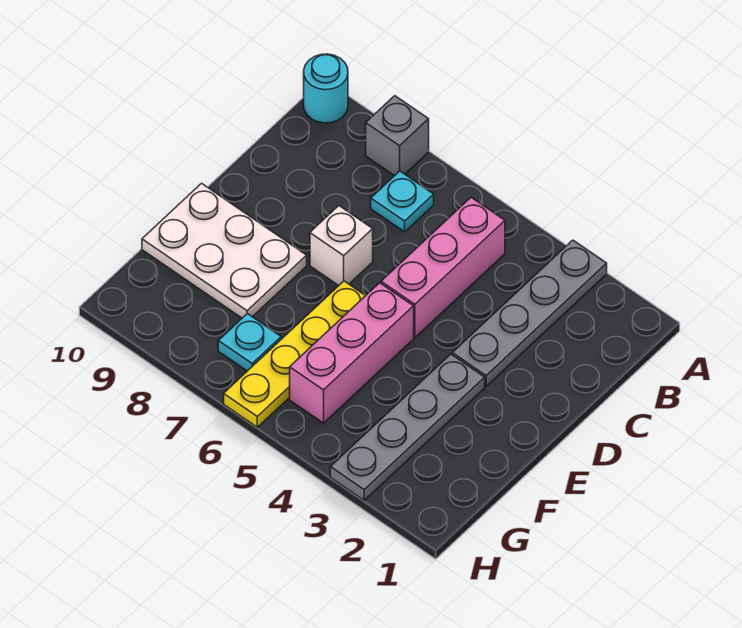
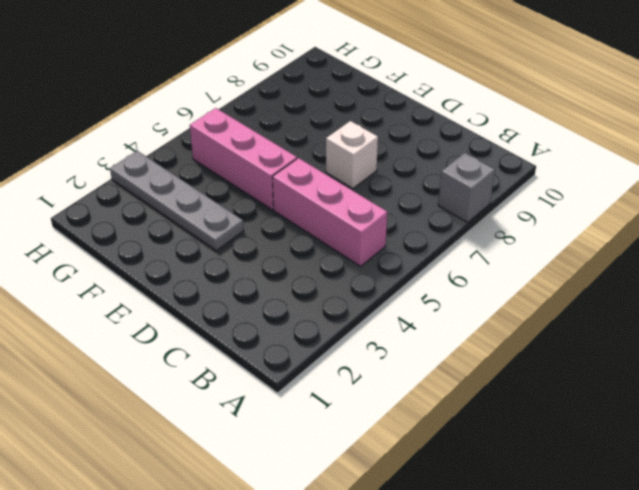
none -> grey 1x4 plate [452,240,607,386]
none -> cyan 1x1 round brick [304,54,348,123]

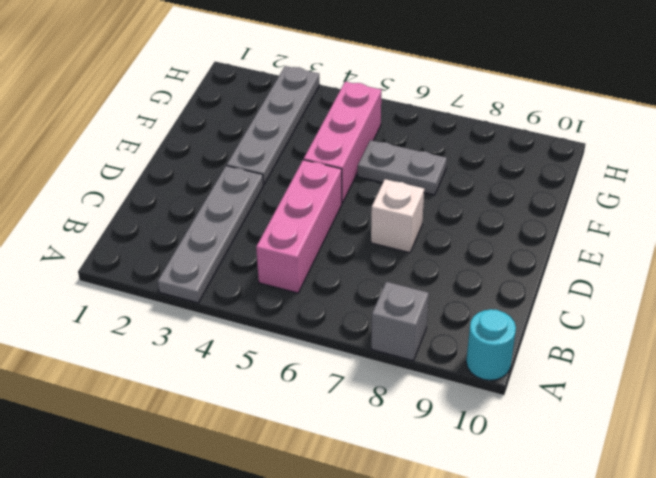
grey 1x2 plate [358,140,447,195] -> yellow 1x4 plate [224,281,366,427]
none -> cyan 1x1 plate [371,171,434,232]
none -> white 2x3 plate [142,183,307,318]

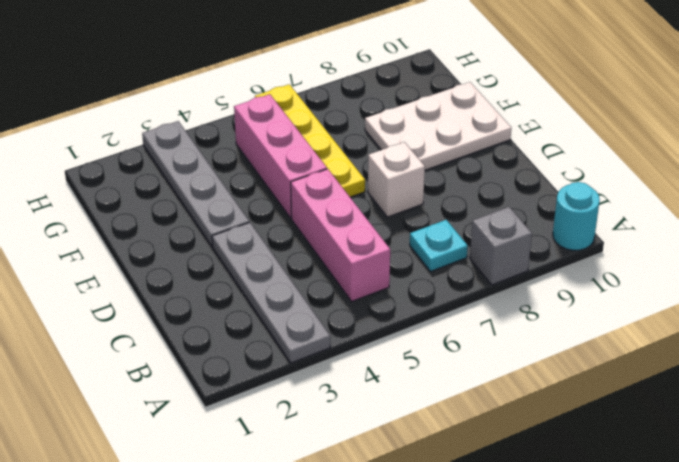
none -> cyan 1x1 plate [218,314,281,371]

